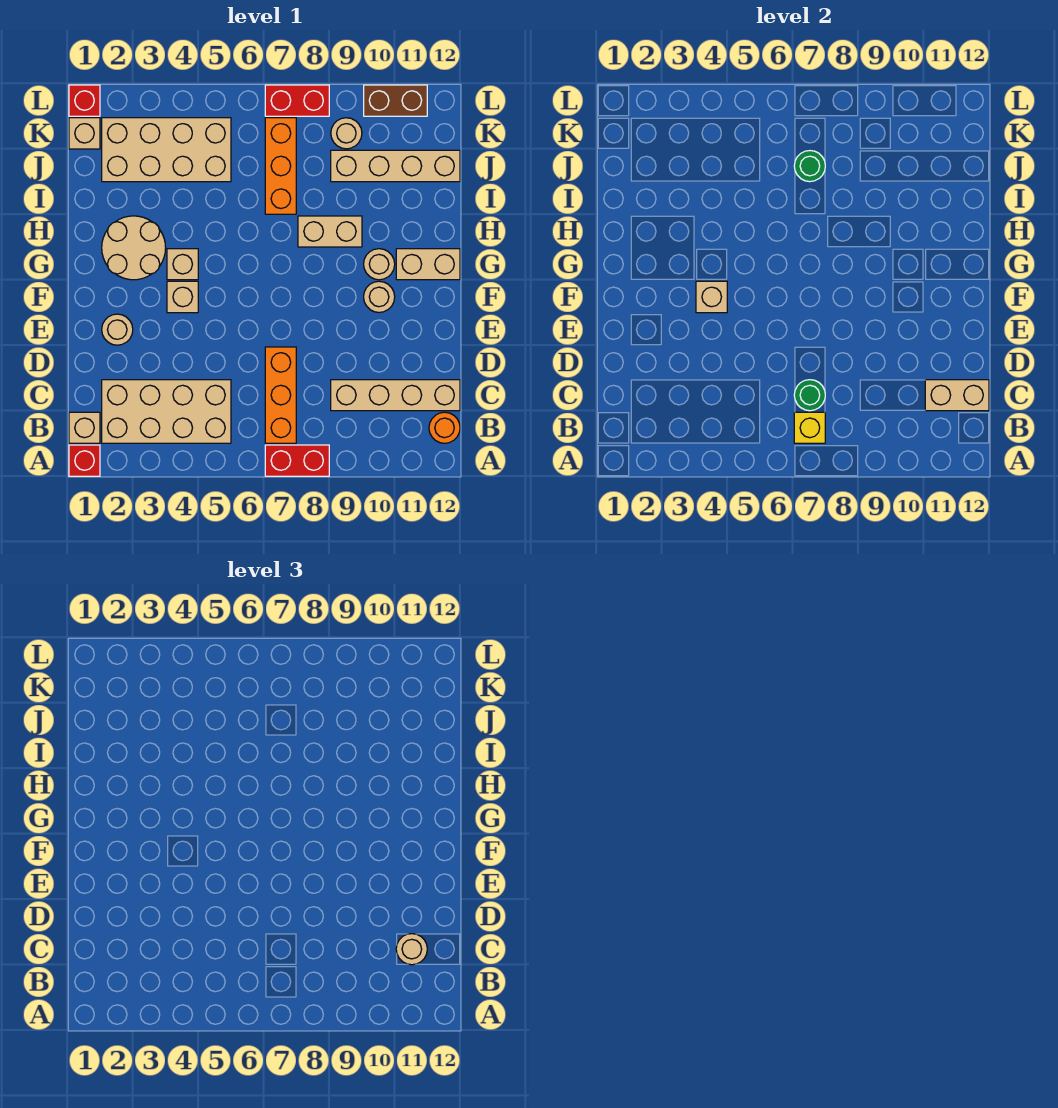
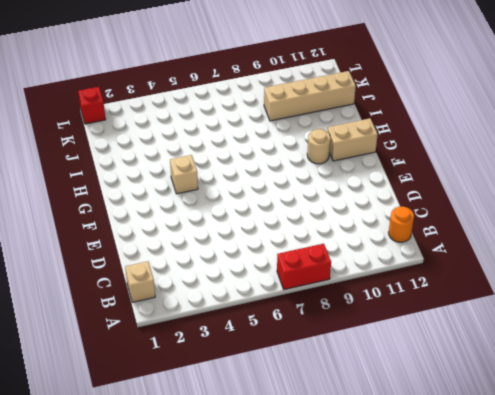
none -> red 1x1 brick [69,445,100,476]
none -> tan 2x4 brick [102,380,231,443]
none -> orange 1x3 brick [265,347,296,443]

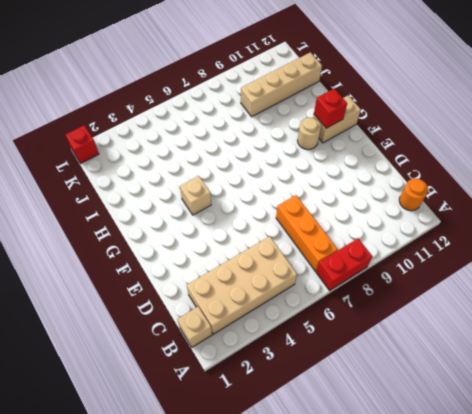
red 1x1 brick [314,88,347,128] -> red 1x1 brick moved to [69,445,100,476]
none -> tan 1x4 brick [331,380,460,411]
none -> tan 1x1 round brick [102,314,133,345]
none -> tan 1x1 brick [167,281,198,313]

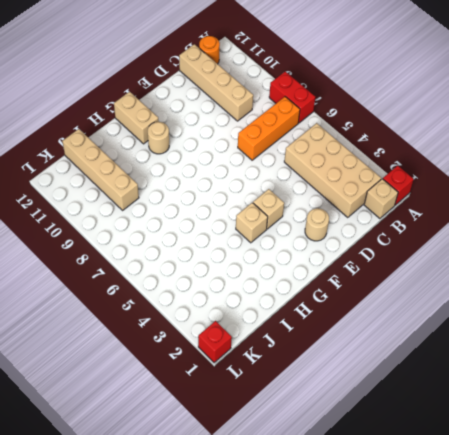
none -> tan 1x1 round brick [364,281,395,312]
none -> tan 2x2 round brick [102,216,166,280]
none -> tan 1x2 brick [298,216,362,247]

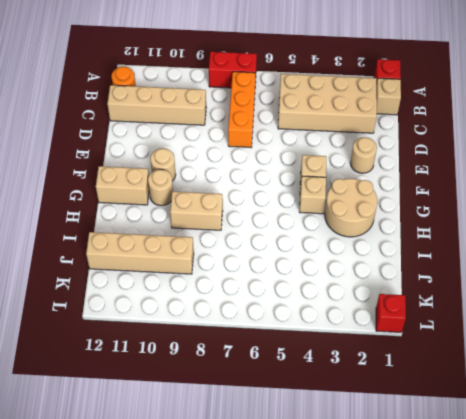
none -> orange 1x3 brick [265,118,296,214]
none -> tan 2x4 brick [102,118,231,182]
none -> tan 1x1 brick [69,118,100,149]

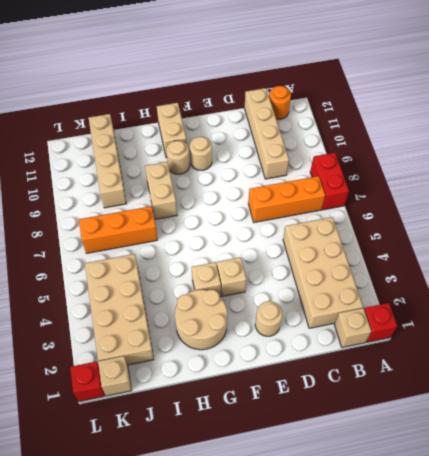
none -> tan 1x1 round brick [331,118,362,149]
none -> red 1x2 brick [265,85,329,116]
none -> brown 1x2 brick [364,85,427,116]

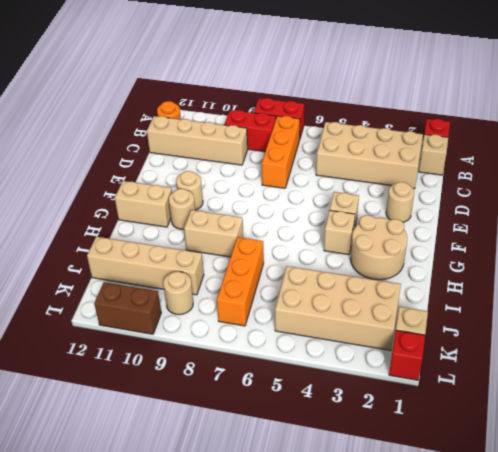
red 1x2 brick [224,110,276,152] -> red 1x2 brick moved to [265,85,329,116]
none -> yellow 1x1 brick [794,412,825,443]
none -> green 1x1 round brick [794,380,825,411]
none -> tan 1x2 brick [925,380,989,411]

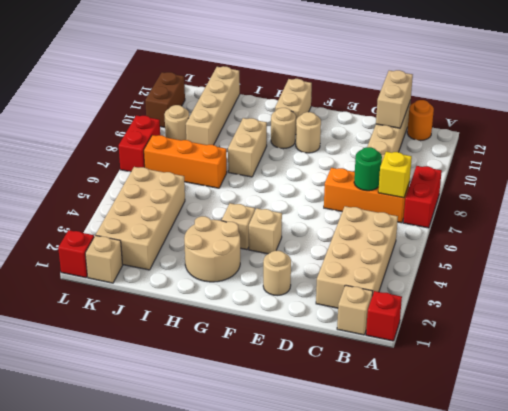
none -> tan 1x1 brick [696,281,727,313]
none -> green 1x1 round brick [794,151,825,182]
none -> tan 1x1 round brick [396,934,427,965]

